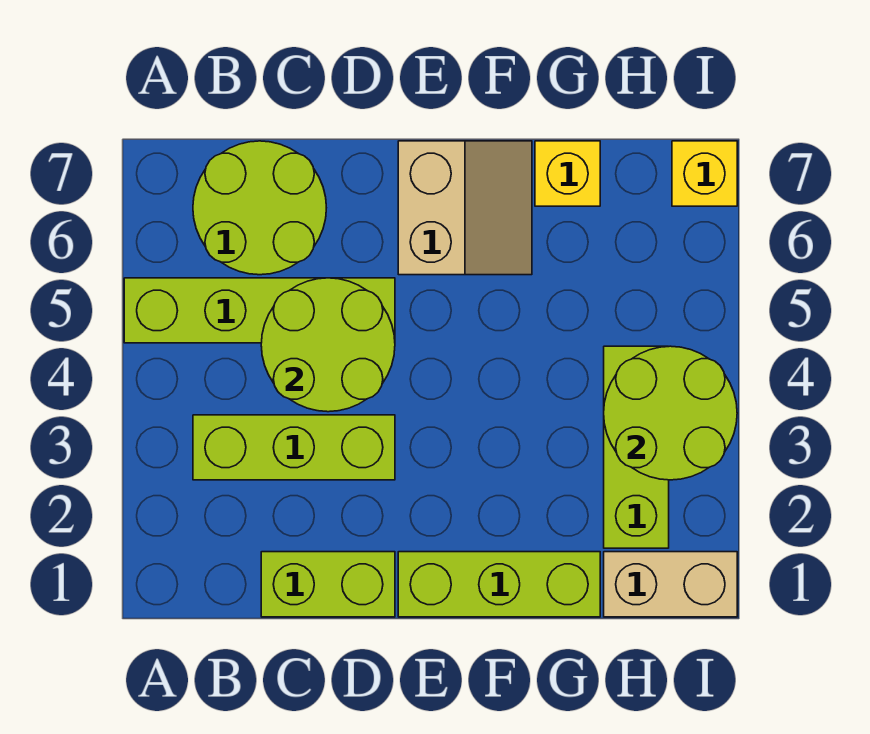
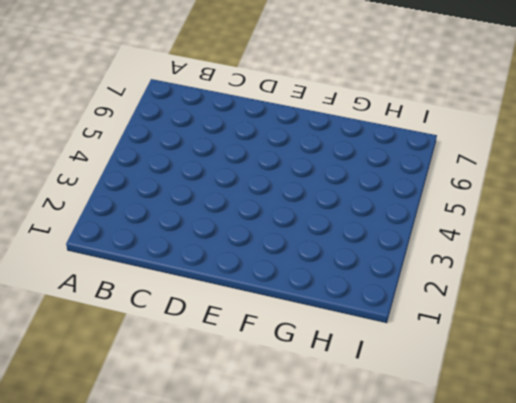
none -> lime 1x4 brick [124,278,395,343]
none -> lime 1x3 brick [193,415,395,480]
none -> lime 2x2 round brick [193,141,326,275]

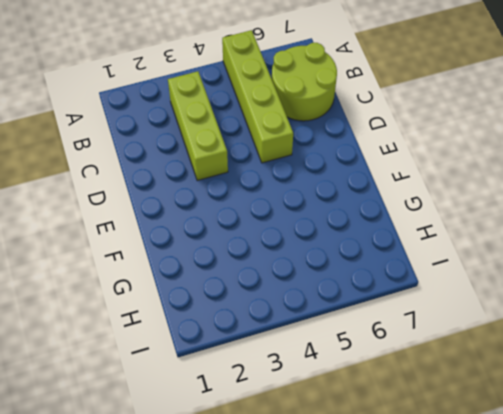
none -> lime 1x2 brick [261,552,395,617]
none -> lime 1x3 brick [398,552,600,617]
none -> tan 2x2 slope [398,141,532,275]

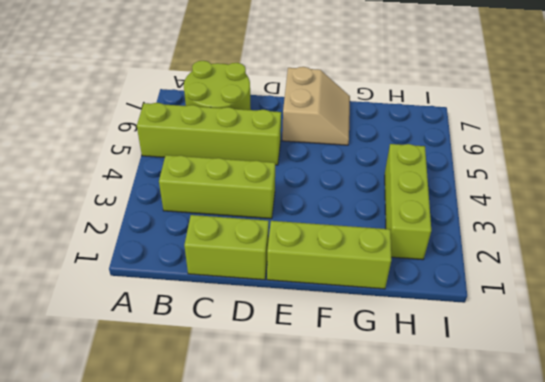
none -> yellow 1x1 brick [535,141,600,206]
none -> tan 1x2 brick [604,552,737,617]
none -> yellow 1x1 brick [672,141,737,206]

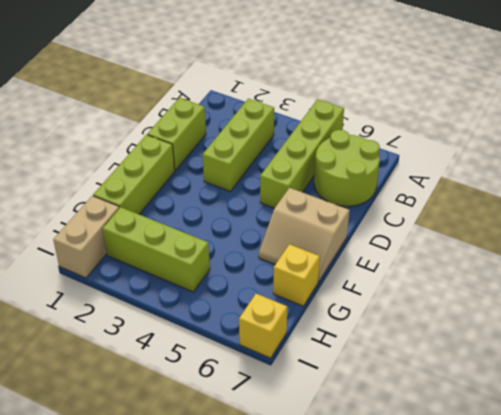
none -> lime 2x2 round brick [261,278,395,412]
none -> lime 2x2 round brick [604,346,737,480]

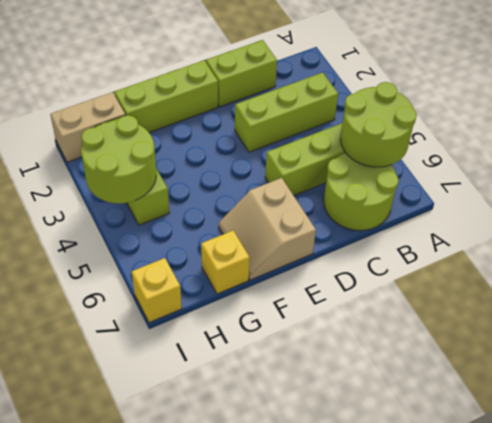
lime 2x2 round brick [340,82,417,167] -> lime 2x2 round brick moved to [261,278,395,412]

